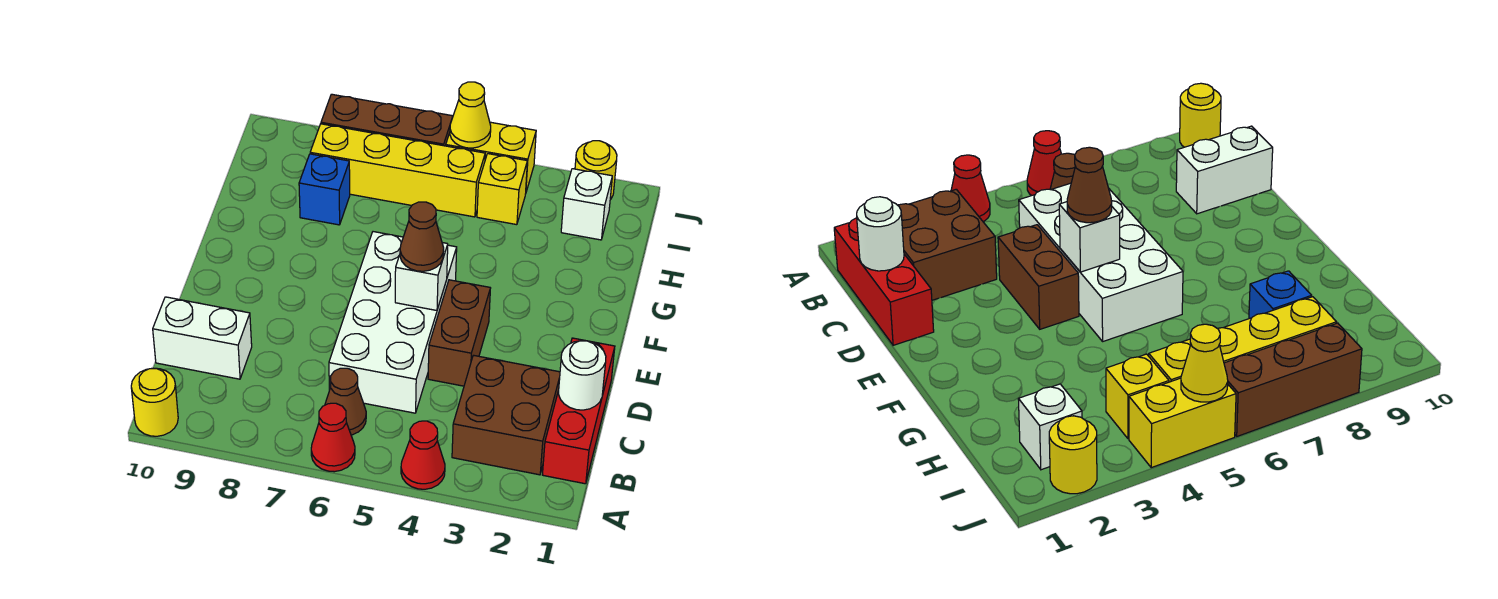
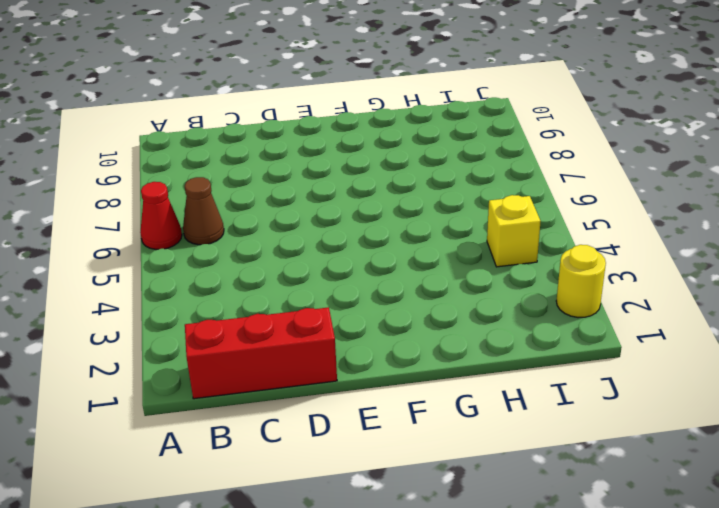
none -> red 1x1 cone [401,421,445,489]
none -> yellow 1x1 round brick [131,368,178,436]
none -> brown 2x2 brick [452,355,560,475]

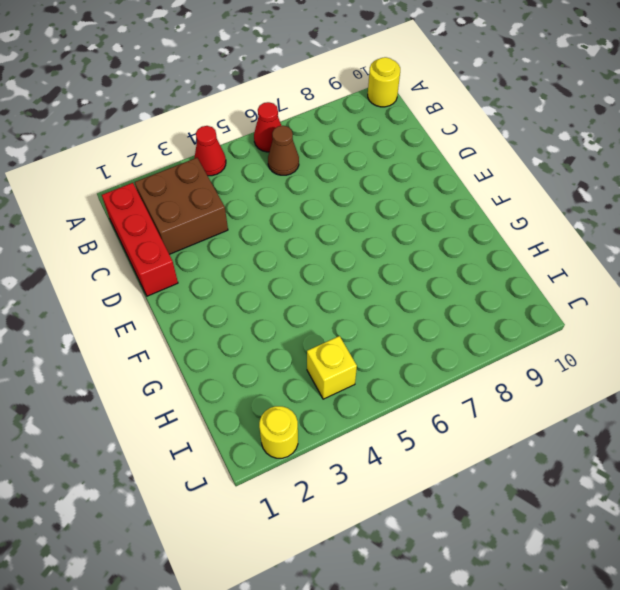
none -> white 2x4 brick [329,232,457,413]
none -> white 1x2 brick [153,297,252,379]
none -> brown 1x2 brick [428,280,490,386]

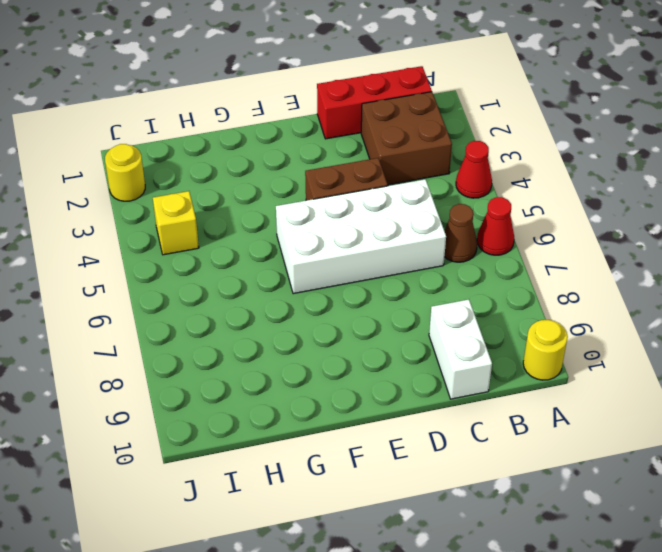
none -> blue 1x1 brick [299,154,350,225]
none -> white 1x1 brick [561,169,612,240]
none -> yellow 1x4 brick [310,124,485,217]

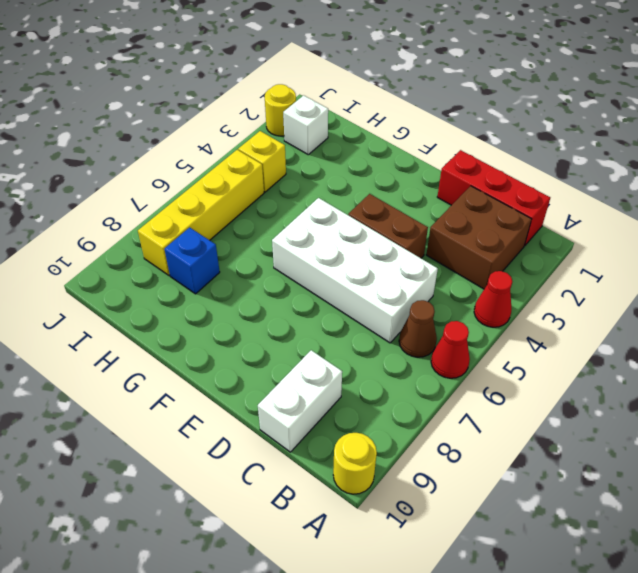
none -> yellow 1x2 brick [446,122,536,192]
none -> brown 1x3 brick [321,94,453,146]
none -> white 1x1 round brick [559,341,606,410]

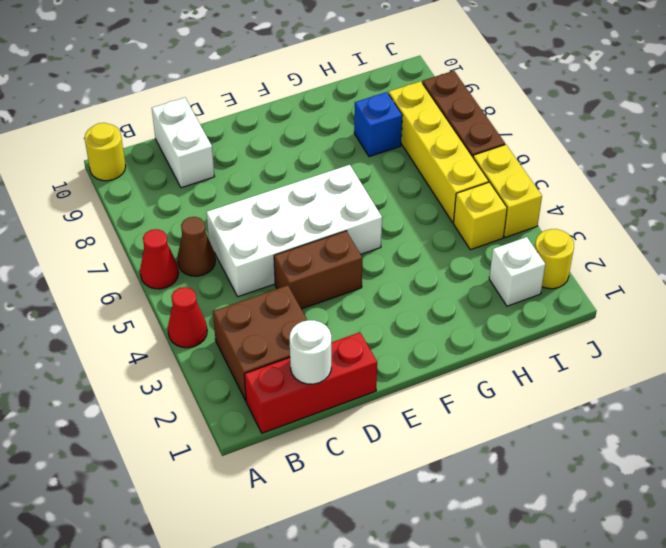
none -> white 1x1 brick [395,243,448,310]
none -> yellow 1x1 cone [450,82,491,148]
none -> brown 1x1 cone [400,202,444,271]

